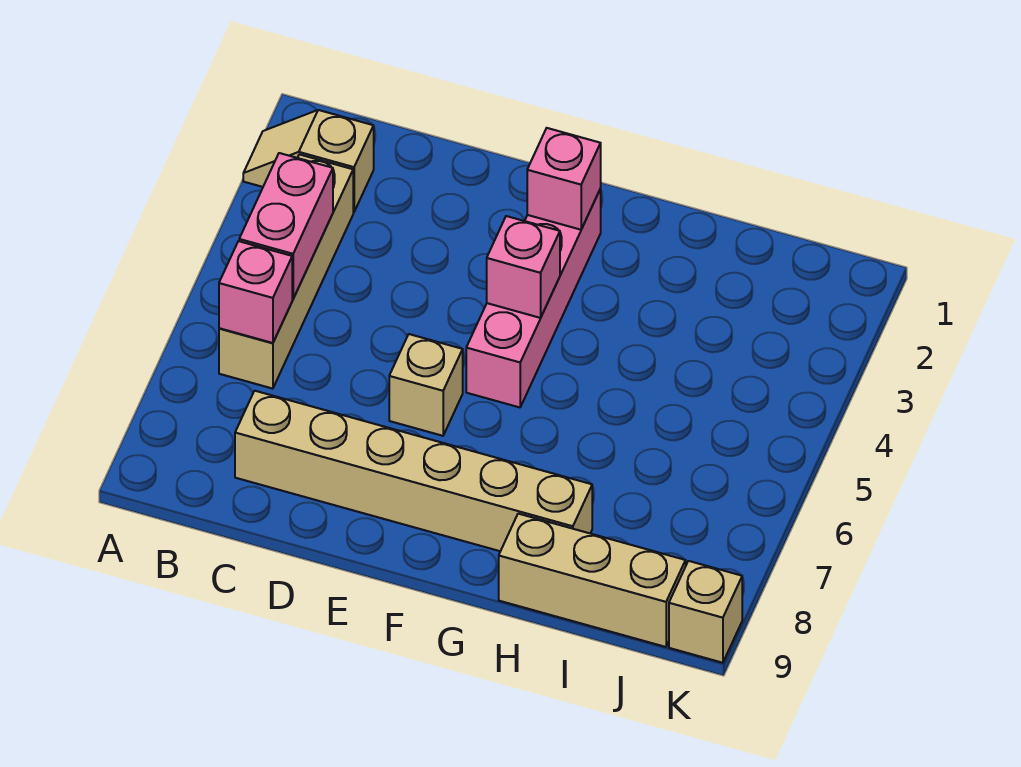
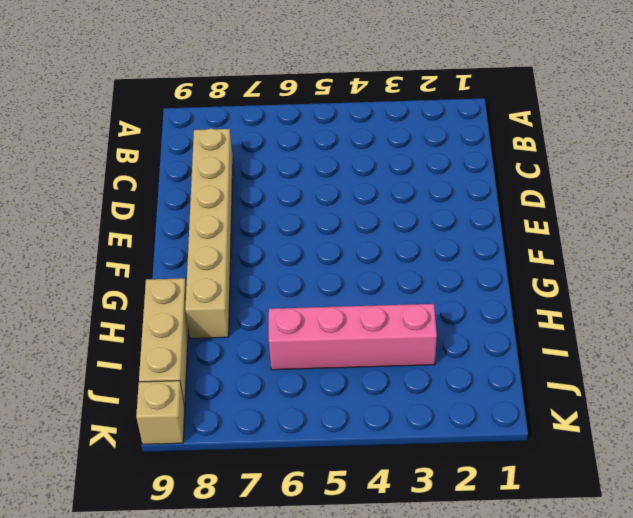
pink 1x4 brick [269,304,437,370] -> pink 1x4 brick moved to [466,189,601,407]
none -> tan 1x2 slope [243,110,374,212]
none -> tan 1x4 brick [219,154,353,389]

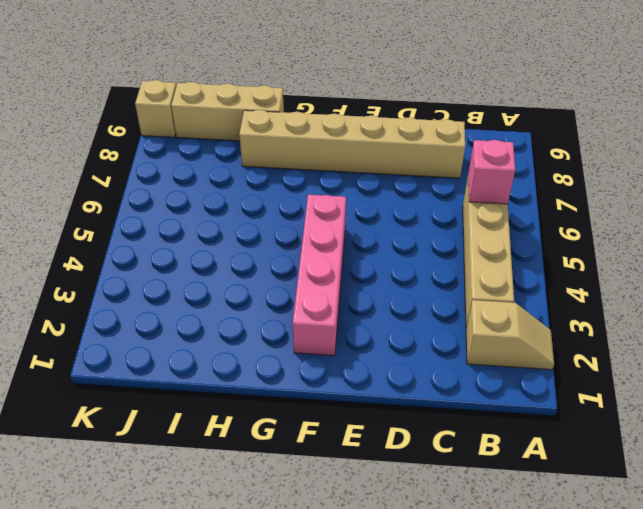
none -> tan 1x1 brick [389,334,463,436]
none -> pink 1x2 brick [239,153,333,299]

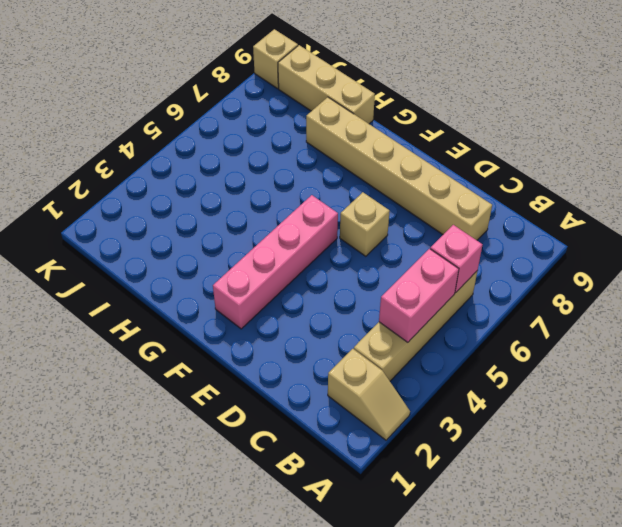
none -> pink 1x1 brick [527,128,601,230]
none -> pink 1x1 brick [487,216,560,318]

